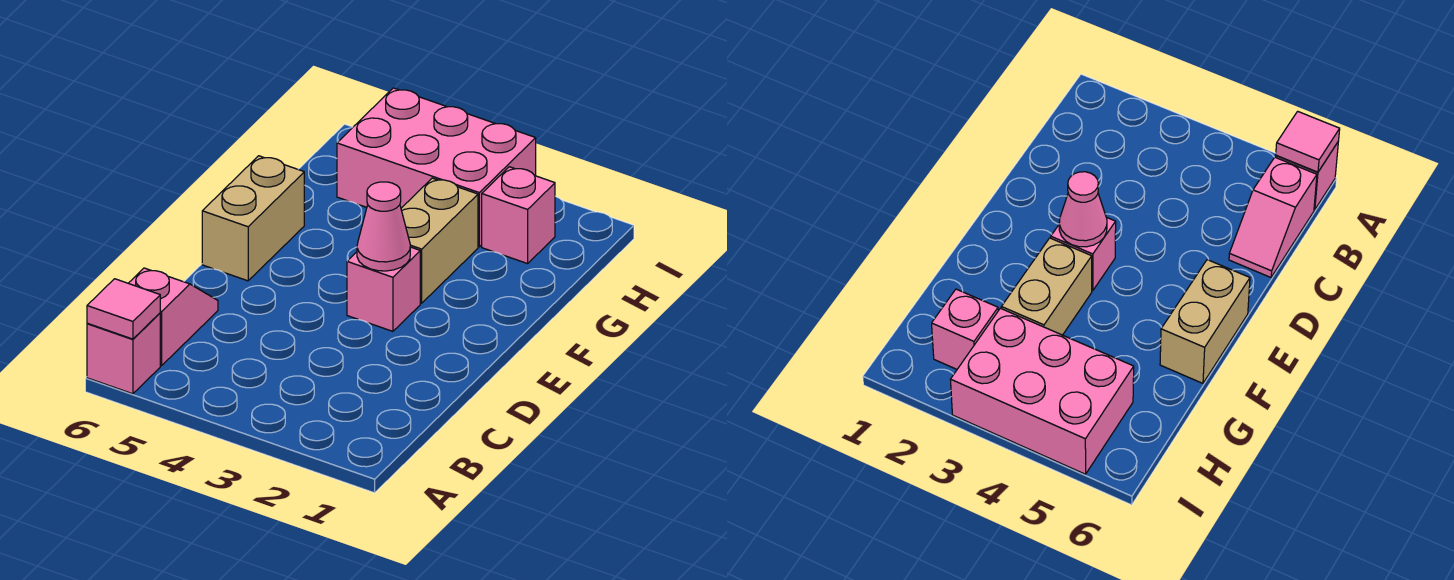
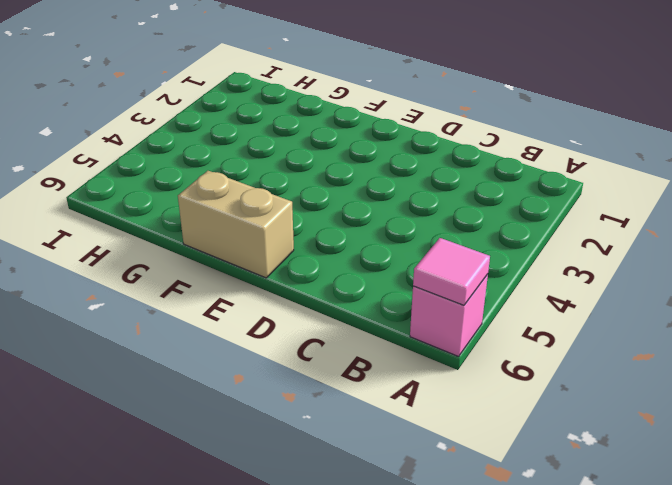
none -> pink 1x2 slope [128,268,218,365]
none -> pink 1x1 brick [347,247,420,331]

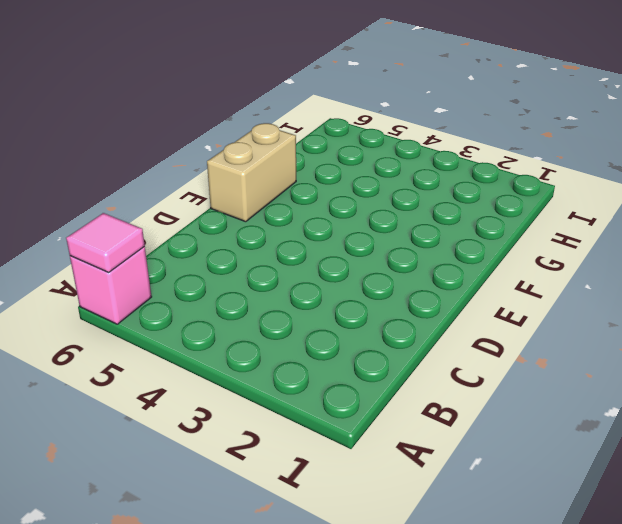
none -> pink 1x2 slope [128,268,218,365]
none -> pink 1x1 brick [347,247,420,331]

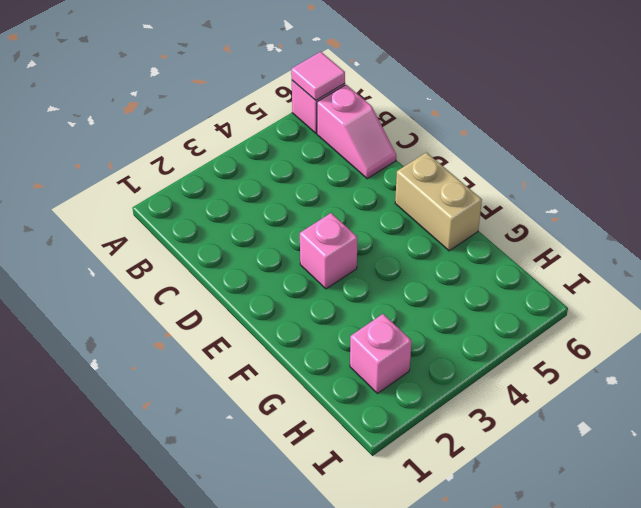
none -> tan 1x2 brick [401,178,478,303]
none -> pink 2x3 brick [337,88,536,247]

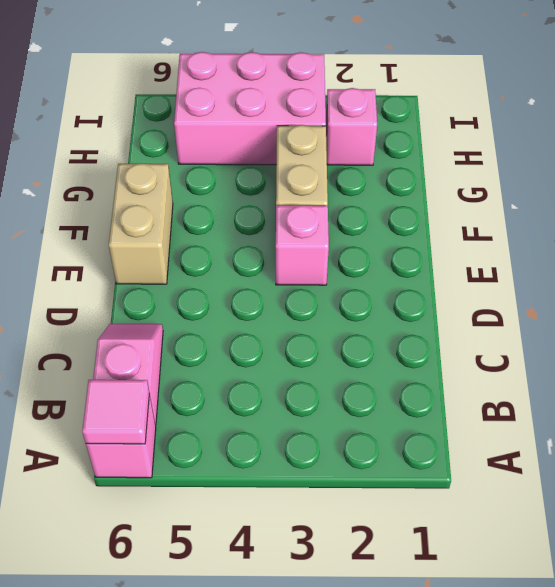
none -> pink 1x1 cone [357,182,410,271]

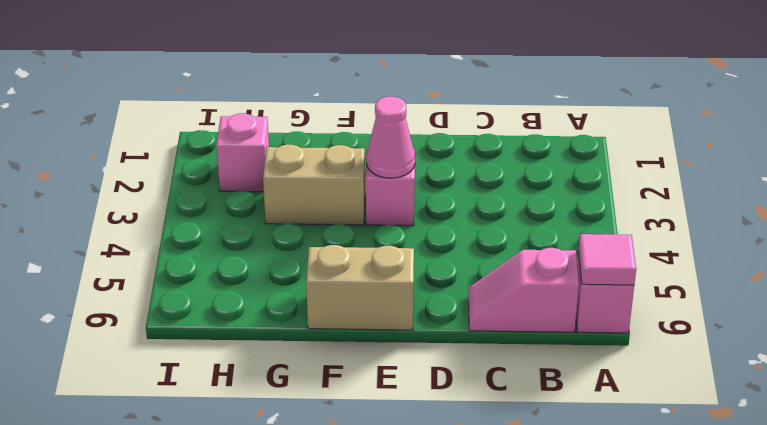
none -> pink 2x3 brick [337,88,536,247]

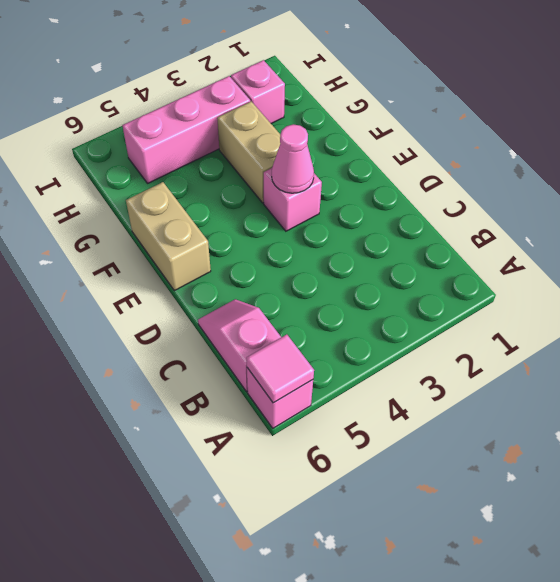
pink 1x3 brick [122,76,250,183] -> pink 2x3 brick [337,88,536,247]

